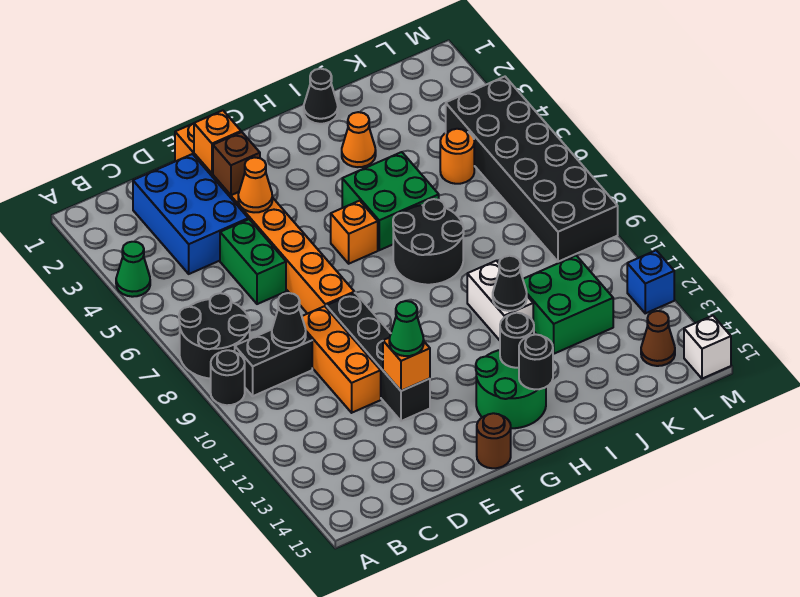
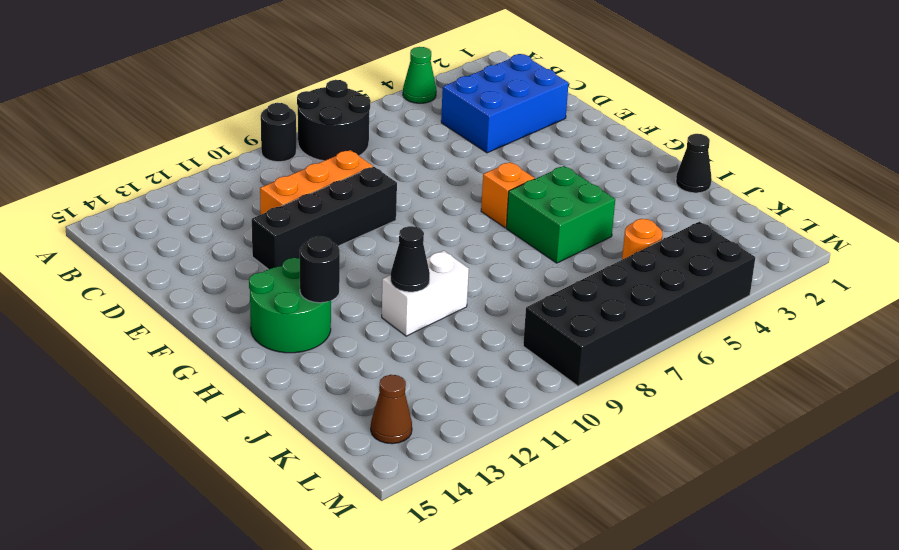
none -> black 1x2 brick [235,330,312,396]
none -> green 1x2 brick [220,219,286,304]
none -> orange 1x8 brick [175,123,354,314]
none -> brown 1x1 round brick [477,413,511,468]

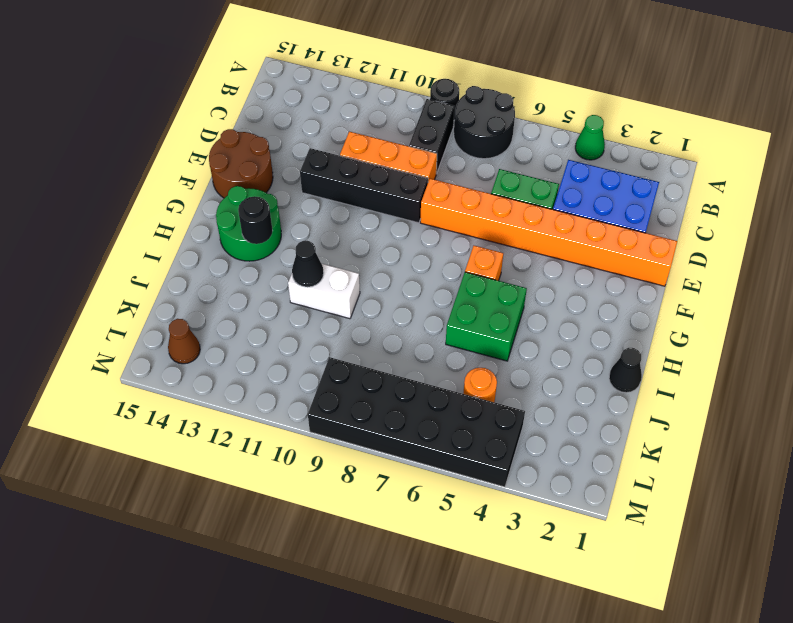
brown 2x2 round brick [209,129,273,198] -> brown 1x1 round brick [477,413,511,468]
none -> black 2x2 round brick [393,199,464,285]
none -> orange 1x1 cone [342,112,376,167]
none -> green 2x2 brick [523,256,613,354]
none -> blue 1x1 brick [627,250,674,313]

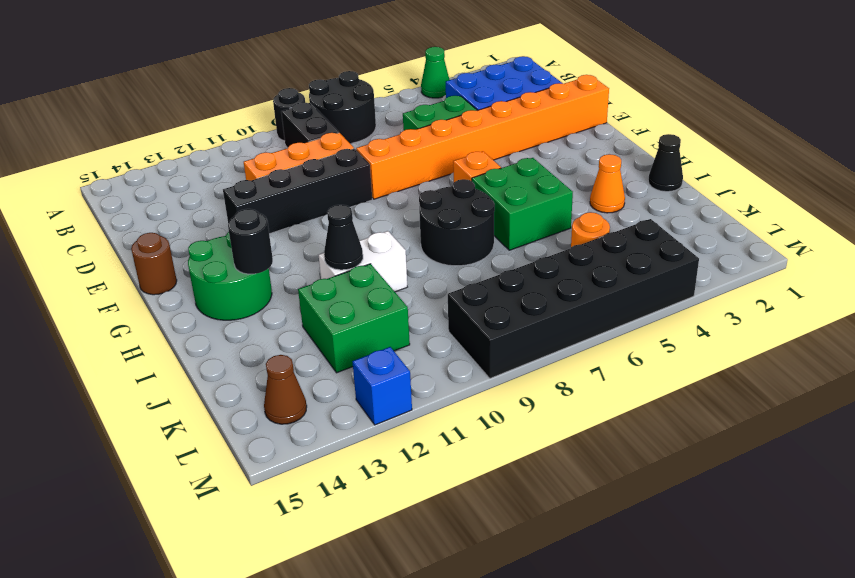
none -> white 1x1 brick [684,316,731,379]
none -> black 1x1 cone [272,293,306,348]
none -> orange 1x1 brick [194,110,241,173]
none -> brown 1x1 brick [213,132,260,195]

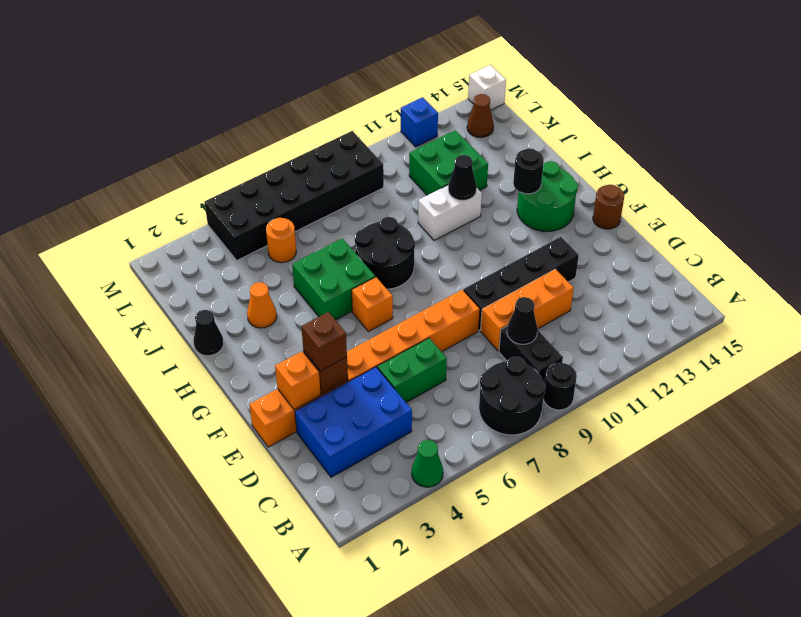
brown 1x1 brick [301,312,347,371] -> none
none -> orange 1x1 cone [238,158,272,212]
none -> orange 1x1 brick [383,338,430,391]
none -> black 1x1 round brick [519,334,553,390]
none -> green 1x1 cone [389,301,424,356]

